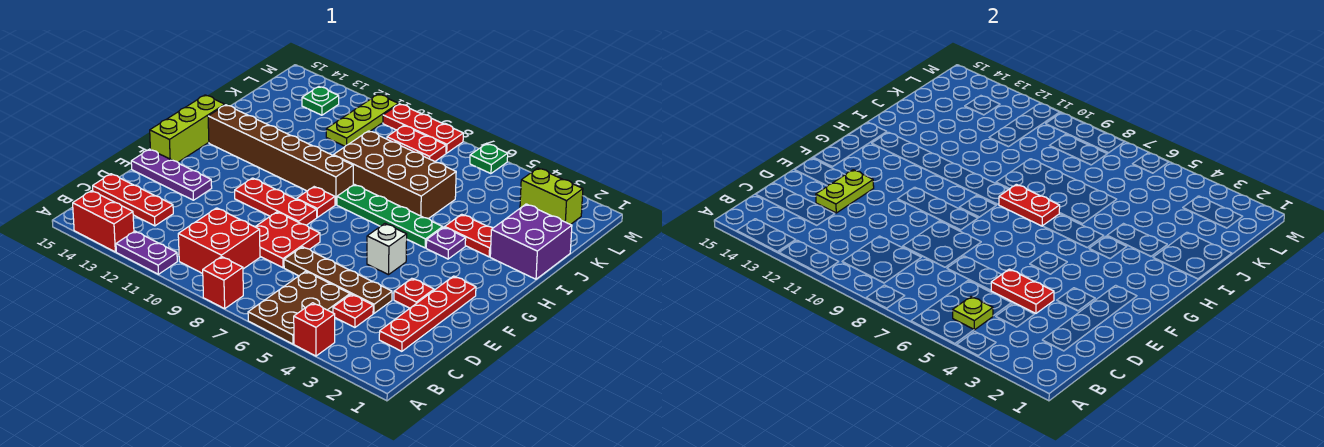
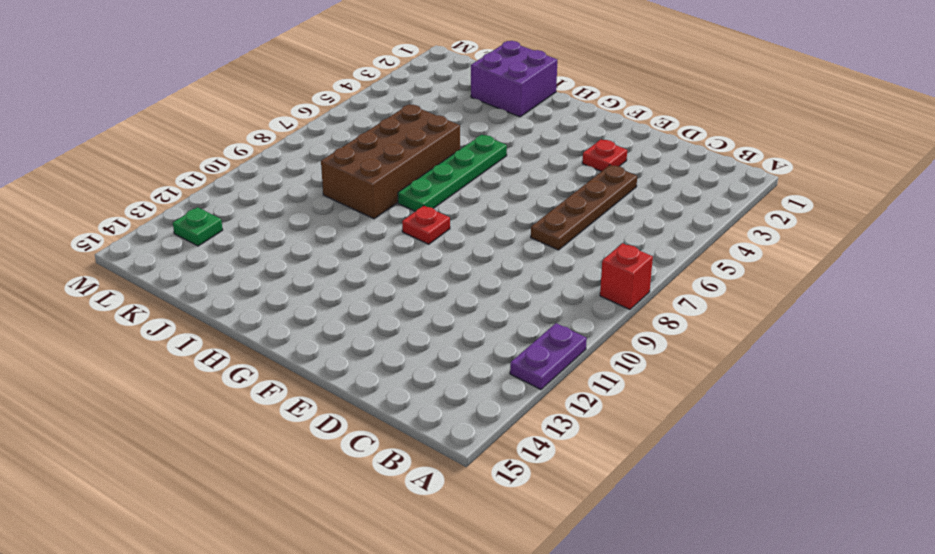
none -> red 1x1 brick [294,303,335,356]
none -> brown 2x3 plate [248,271,350,344]
none -> red 1x2 brick [73,191,134,252]
none -> red 2x2 brick [178,208,260,274]

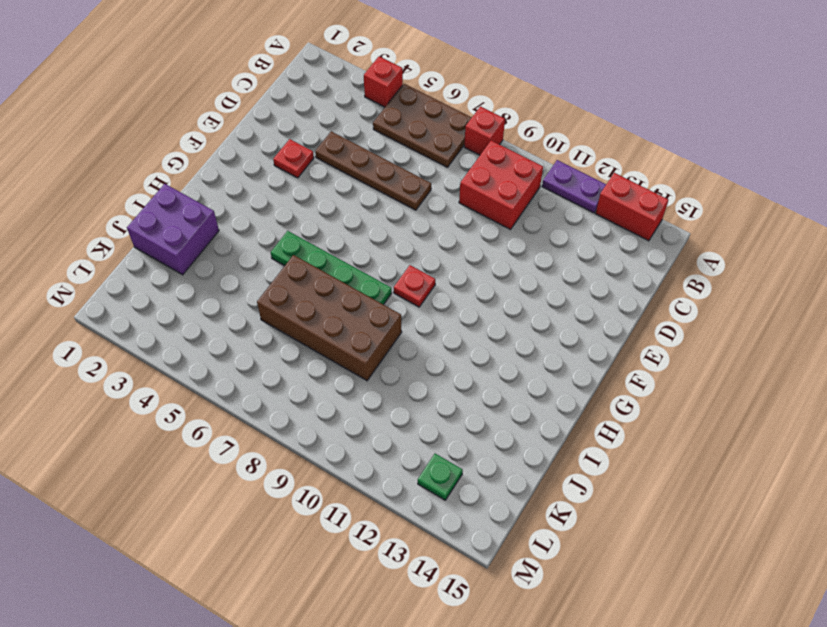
brown 2x3 plate [373,84,472,167] -> brown 2x3 plate turned to [248,271,350,344]
none -> red 1x4 plate [379,276,476,351]
none -> red 1x1 plate [333,294,373,327]
none -> red 1x3 plate [93,174,173,226]
none -> red 2x2 plate [255,212,320,268]

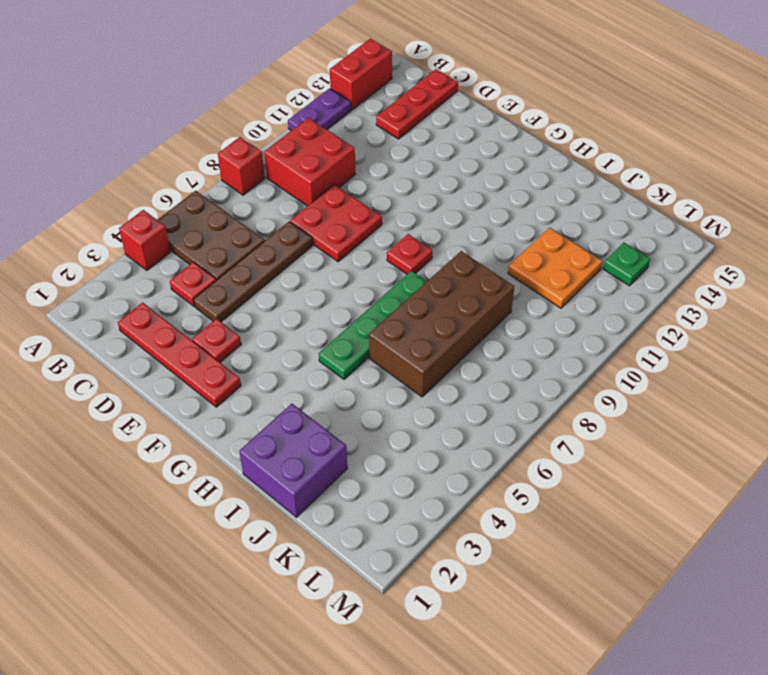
orange 2x2 plate [508,228,602,308] -> lime 1x3 plate [326,94,398,146]
none -> purple 1x3 plate [131,149,212,200]
none -> white 1x1 brick [367,224,407,275]
none -> red 1x3 plate [235,178,317,225]
none -> lime 1x3 brick [150,95,225,162]

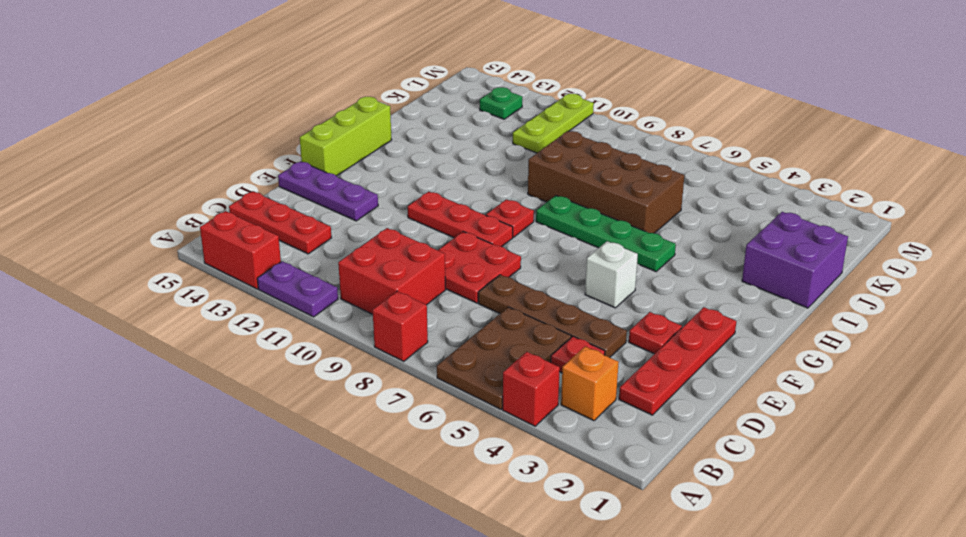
orange 1x1 brick [561,347,619,421] -> none
none -> purple 1x1 plate [426,227,466,259]
none -> brown 1x6 brick [208,105,353,205]
none -> red 1x2 plate [445,214,493,257]
none -> lime 1x2 brick [520,168,583,225]

